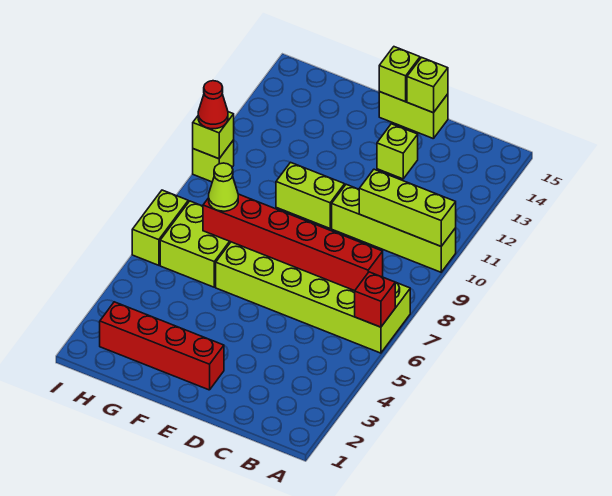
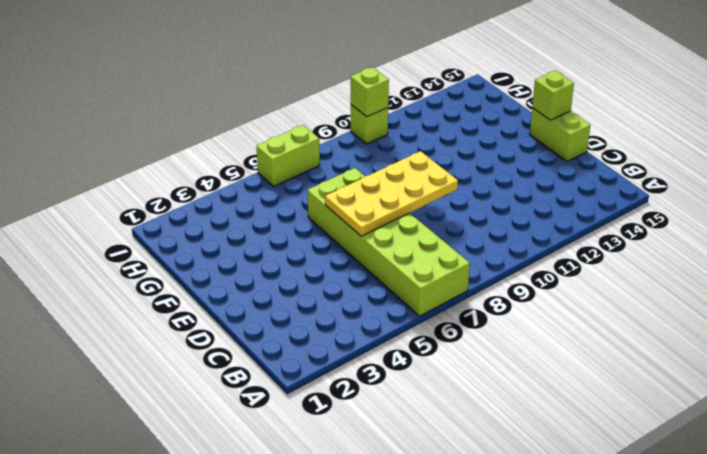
yellow 2x4 plate [325,151,458,236] -> red 1x6 brick [203,194,383,291]
none -> lime 1x4 brick [332,184,456,272]
none -> lime 1x1 brick [377,124,418,179]
none -> red 1x4 brick [100,302,224,390]

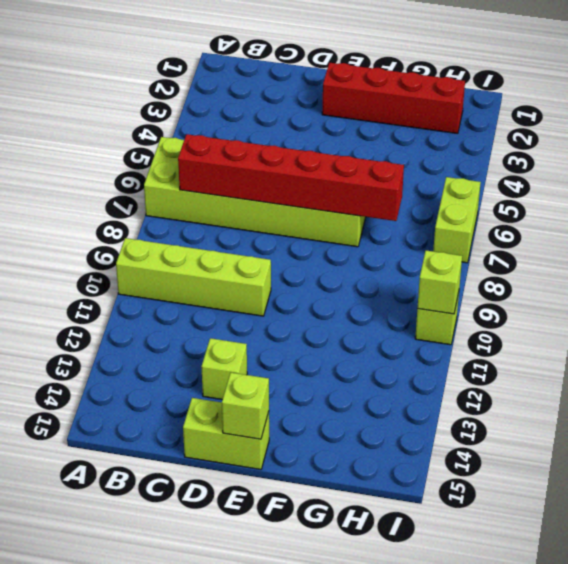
none -> lime 1x2 brick [276,162,345,228]
none -> lime 2x2 brick [160,201,230,287]
none -> red 1x1 brick [355,272,395,327]

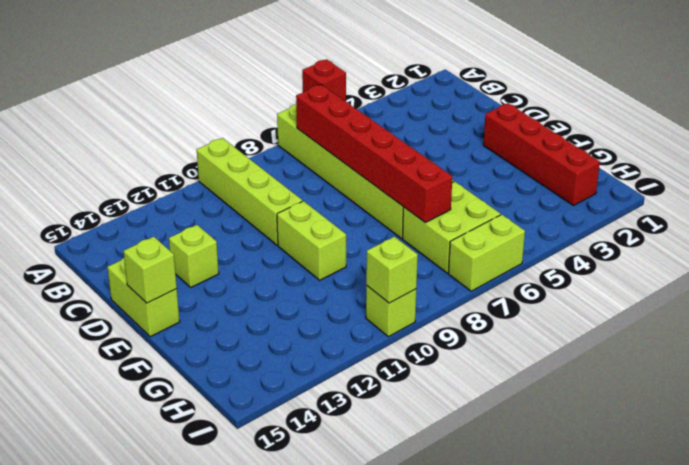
none -> lime 1x3 brick [359,169,456,246]
none -> lime 1x1 brick [407,57,448,113]
none -> lime 1x1 cone [209,163,238,211]

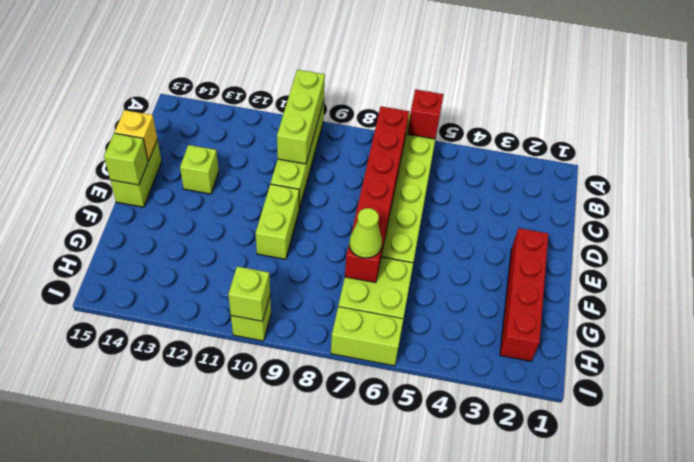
yellow 1x1 brick [115,110,157,161] -> lime 1x1 brick [407,57,448,113]
none -> red 1x1 cone [198,81,228,129]

